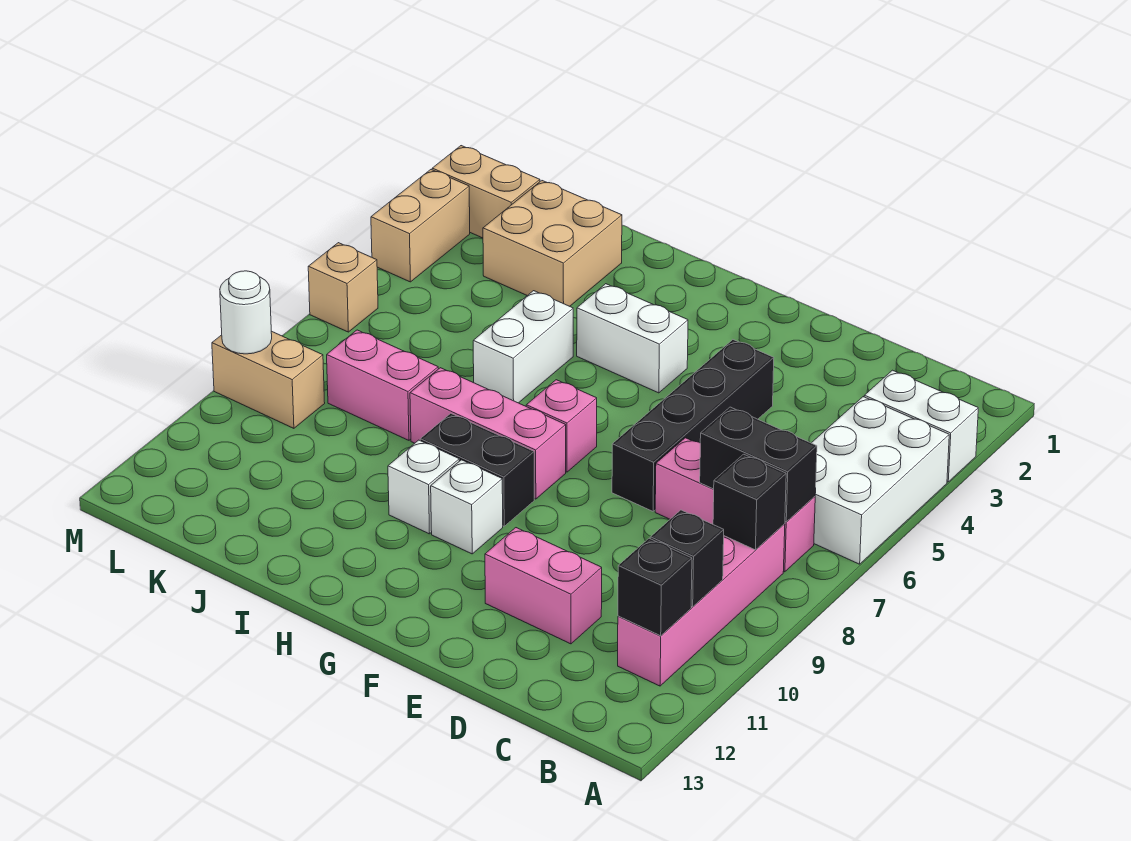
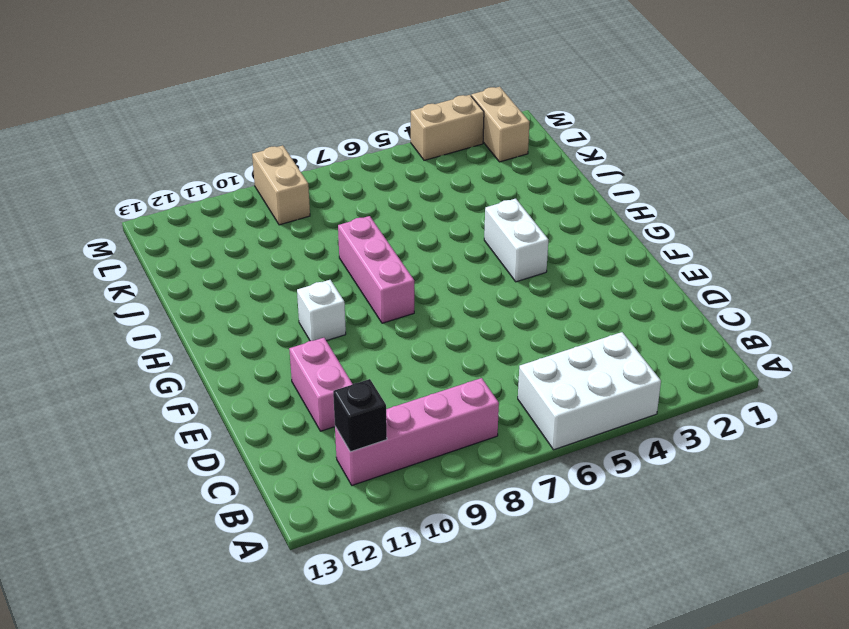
none -> white 1x2 brick [864,370,978,482]
none -> pink 1x3 brick [655,438,815,572]
none -> black 1x4 brick [612,340,774,511]

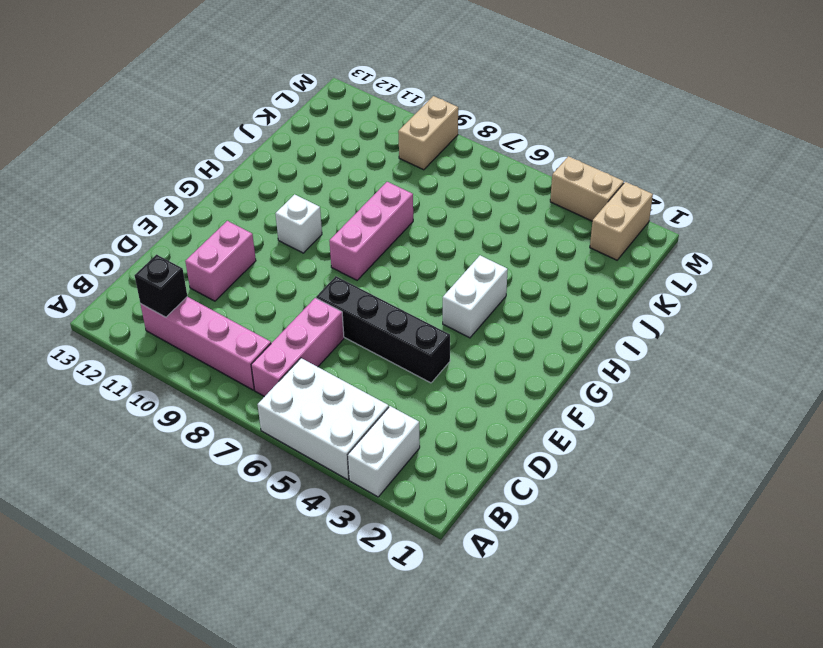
none -> pink 1x1 brick [526,380,597,472]
none -> black 1x2 brick [420,413,534,526]
none -> white 1x1 brick [388,440,459,534]

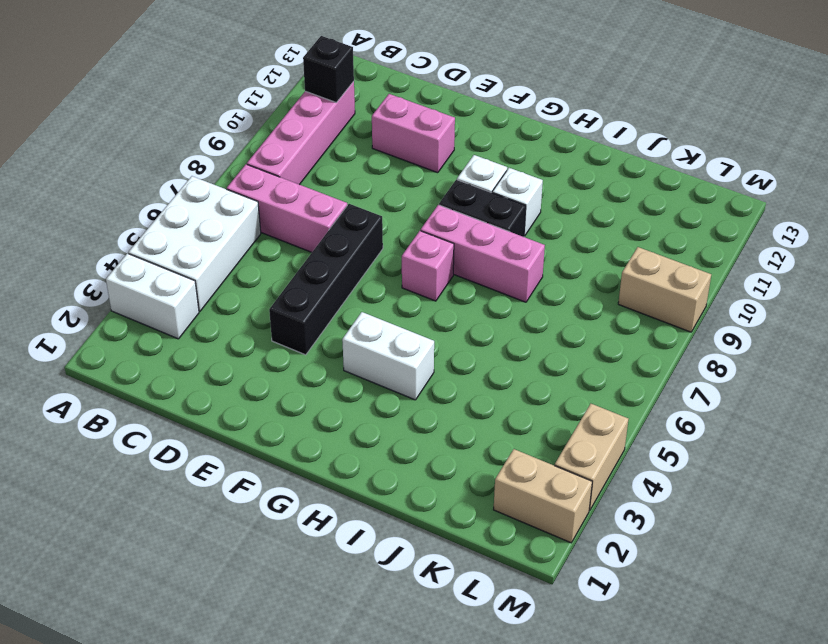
none -> white 1x2 brick [473,291,573,403]
none -> tan 2x2 brick [483,181,622,306]
none -> pink 1x2 brick [327,330,438,440]

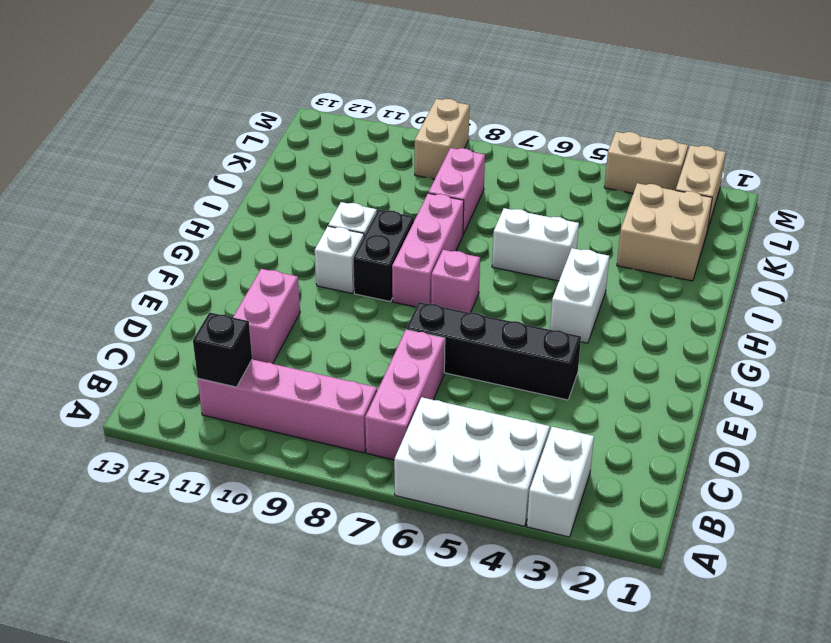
none -> tan 1x1 brick [308,243,378,332]
none -> black 1x2 brick [700,407,817,522]
none -> black 1x1 brick [713,454,786,550]

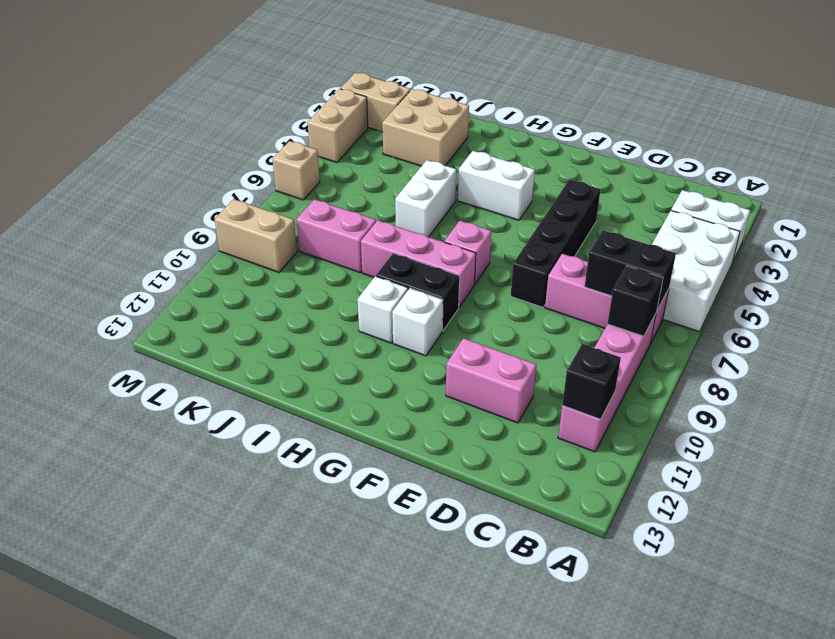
none -> black 1x1 brick [650,510,724,607]
none -> white 1x1 round brick [220,271,272,354]

